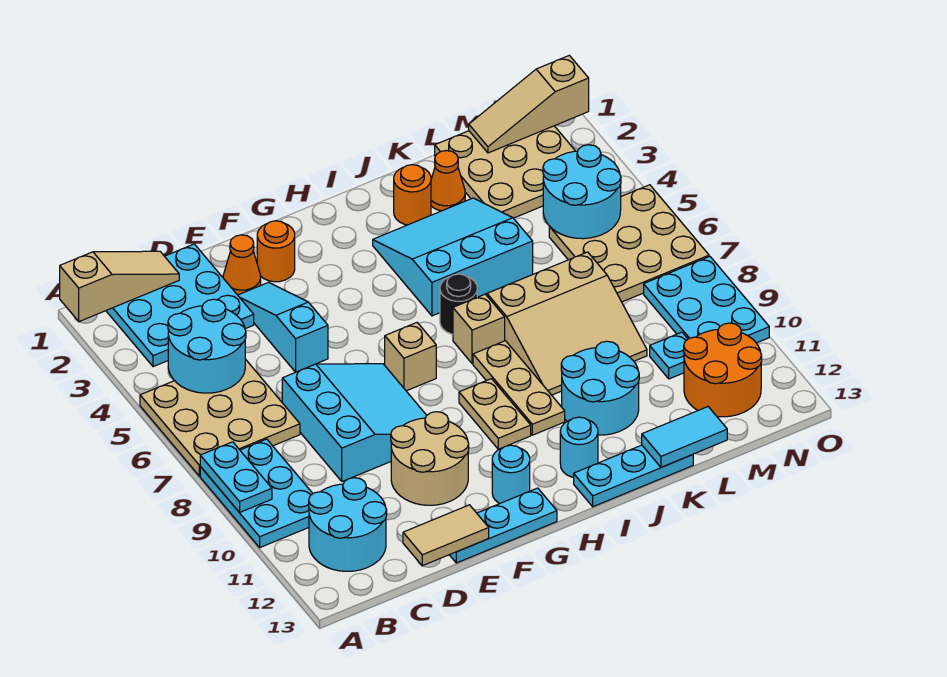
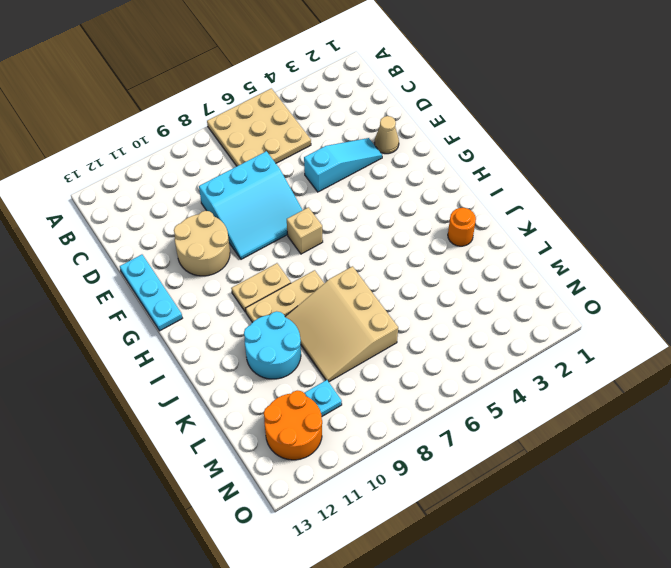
tan 1x1 cone [374,116,399,154] -> orange 1x1 cone [223,235,261,295]
none -> cyan 2x3 plate [200,439,313,547]
none -> cyan 3x3 plate [106,244,254,367]
none -> cyan 2x2 round brick [309,478,387,571]
none -> orange 1x1 round brick [257,221,295,282]

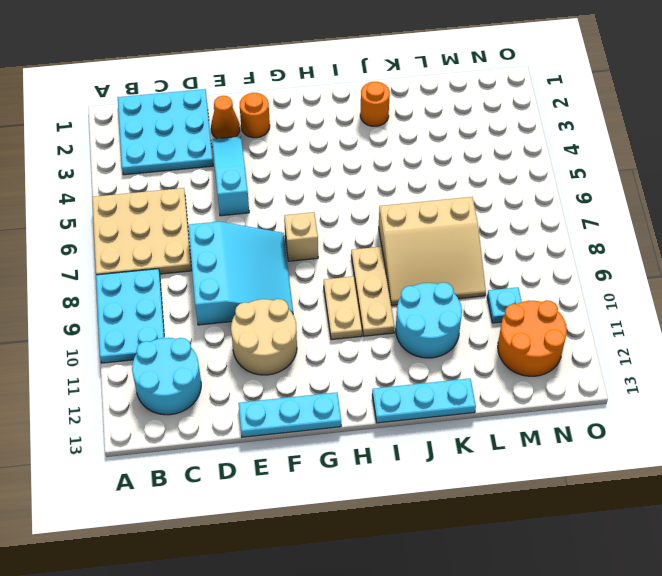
none -> cyan 1x1 round brick [492,445,530,504]
none -> cyan 3x3 slope [373,198,533,316]
none -> black 1x1 round brick [440,274,477,334]
none -> tan 1x1 brick [453,294,505,364]

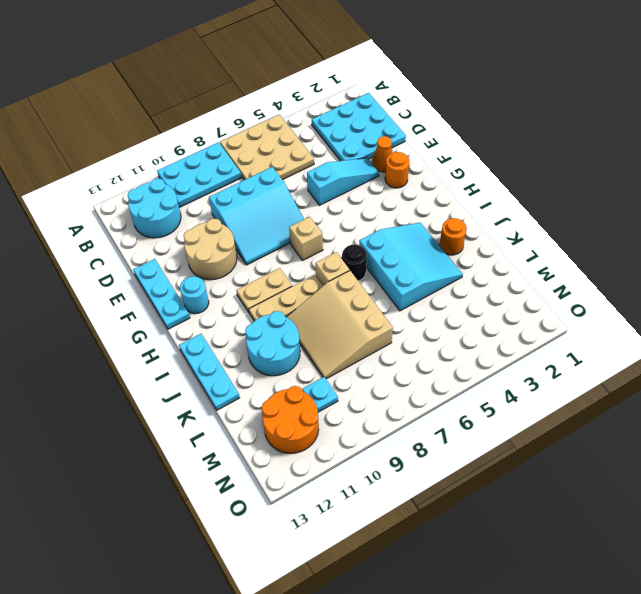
none -> cyan 1x1 round brick [560,417,598,477]
none -> orange 1x1 cone [431,151,465,211]
none -> tan 3x3 plate [435,126,575,218]
none -> tan 3x3 plate [549,185,709,302]

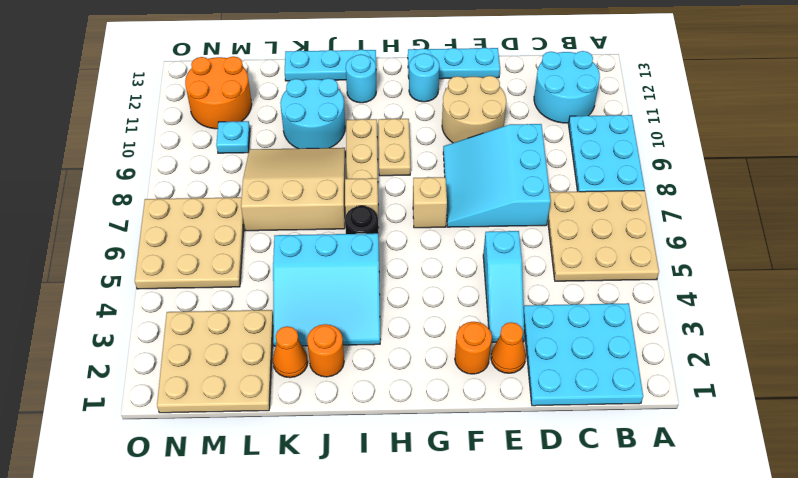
none -> cyan 2x3 plate [644,257,769,343]
none -> tan 1x3 slope [60,251,179,322]
none -> cyan 1x2 plate [200,442,272,513]
none -> cyan 2x2 round brick [168,299,246,393]

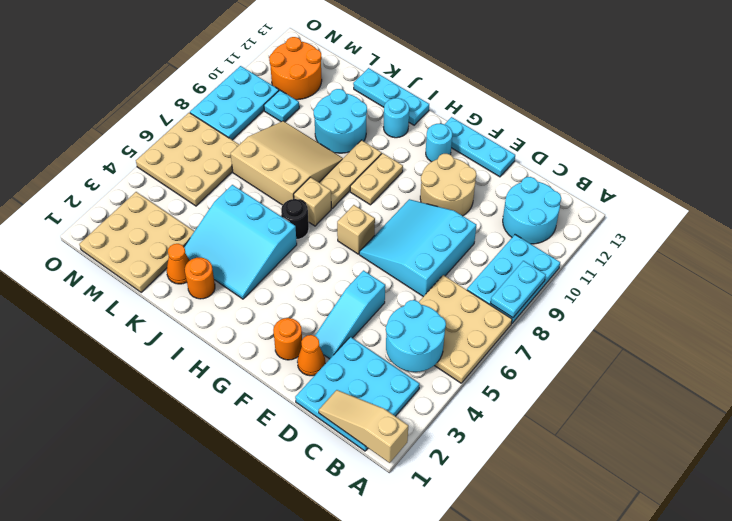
none -> tan 1x2 tile [403,505,489,566]
none -> cyan 1x2 tile [642,407,727,467]
none -> tan 1x3 slope [469,55,589,153]
none -> cyan 2x2 round brick [543,145,621,239]

